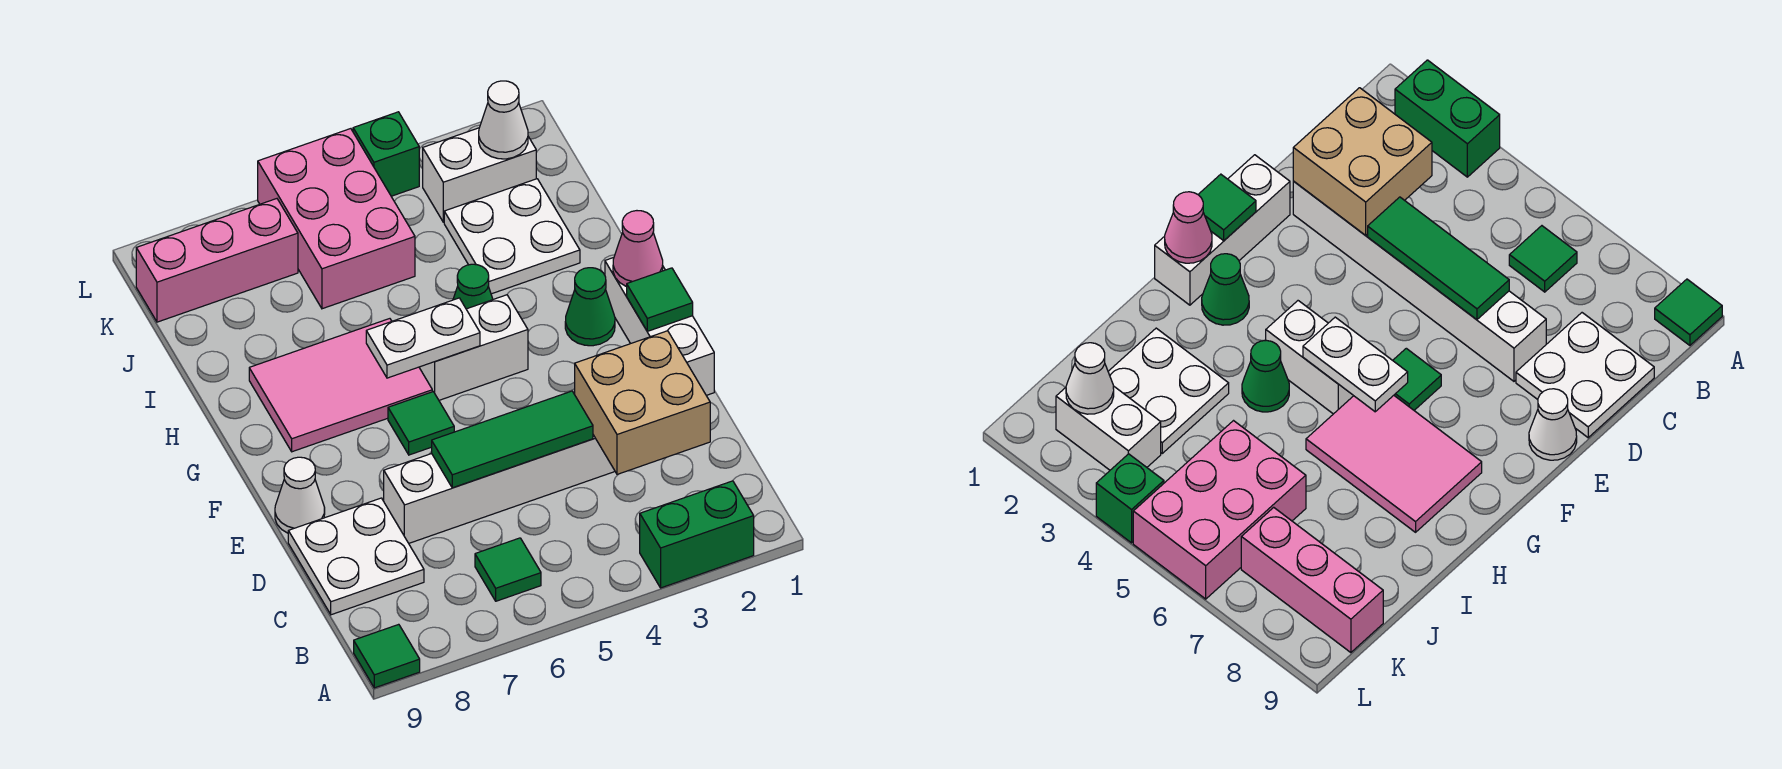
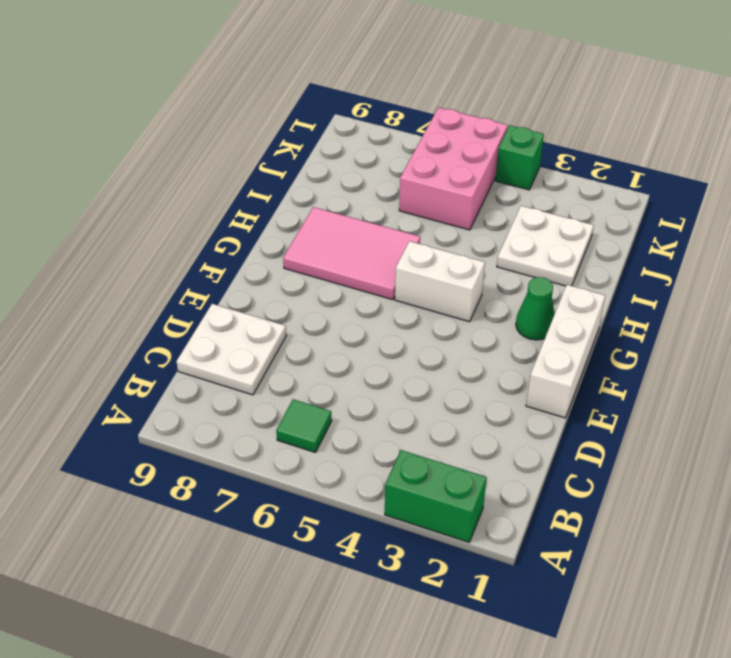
none -> green 1x1 tile [354,624,420,688]
none -> white 1x6 brick [384,435,615,543]
none -> white 1x1 cone [275,457,325,533]

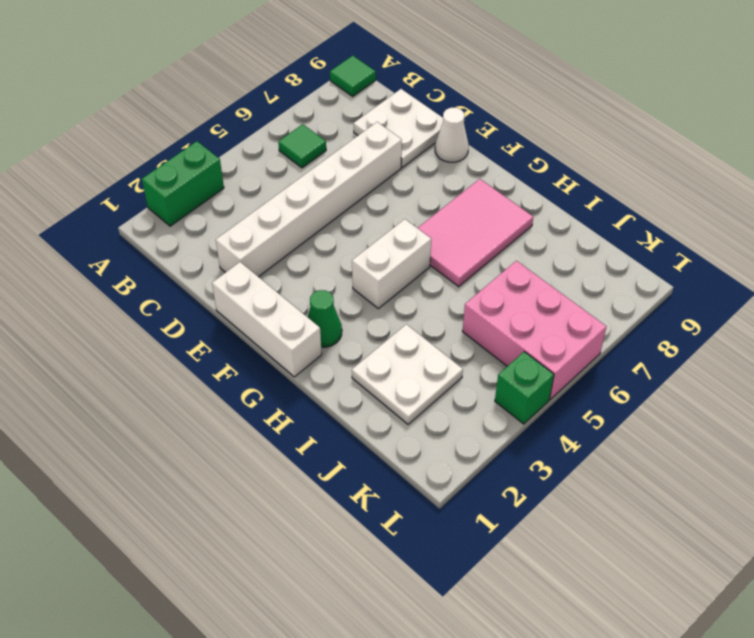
none -> green 1x1 tile [388,392,454,455]
none -> green 1x1 cone [453,264,493,309]
none -> white 1x2 brick [423,128,536,222]

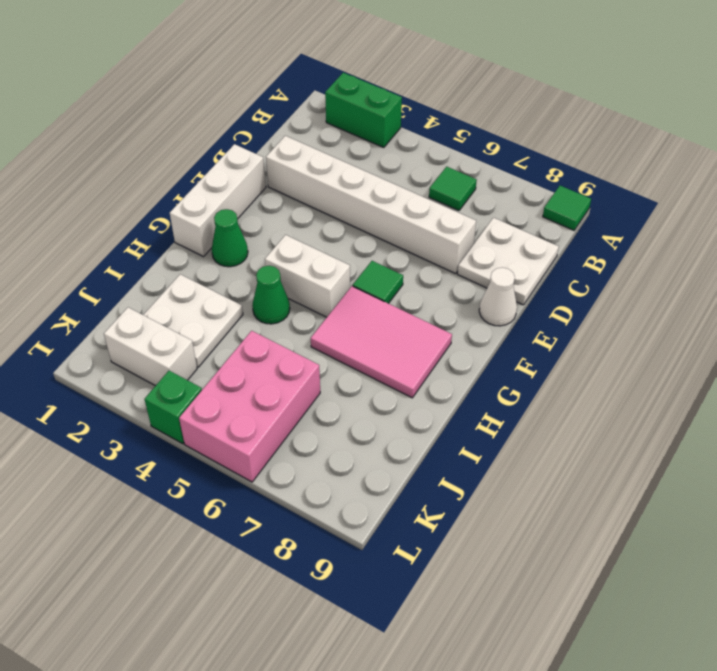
none -> pink 1x3 brick [136,199,298,322]
none -> tan 2x2 brick [575,331,710,474]
none -> green 1x3 tile [432,391,593,488]

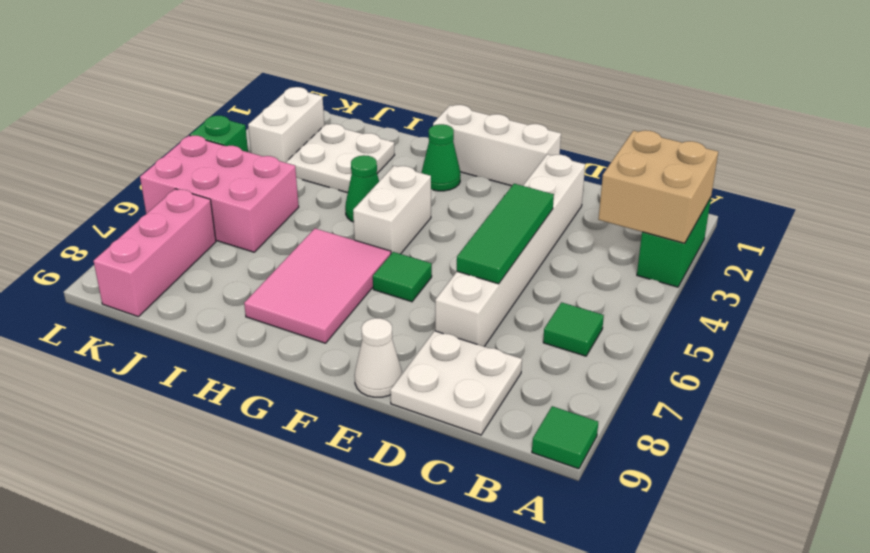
tan 2x2 brick [598,130,718,243] -> tan 2x2 brick moved to [575,331,710,474]
none -> green 1x1 tile [627,268,693,331]
none -> pink 1x1 cone [613,211,663,287]
none -> white 1x2 plate [366,298,480,378]

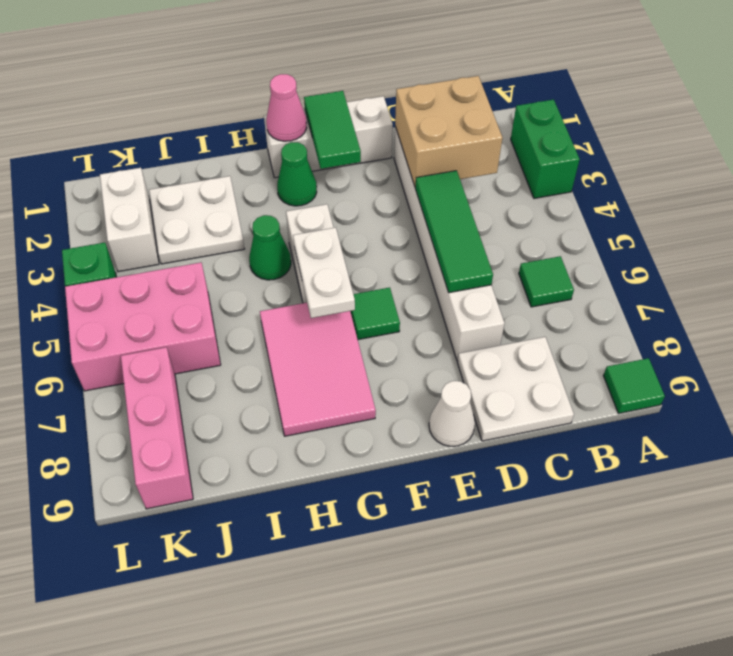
green 1x2 tile [304,91,361,169] -> green 1x1 tile [627,268,693,331]
none -> white 1x1 cone [479,81,528,159]

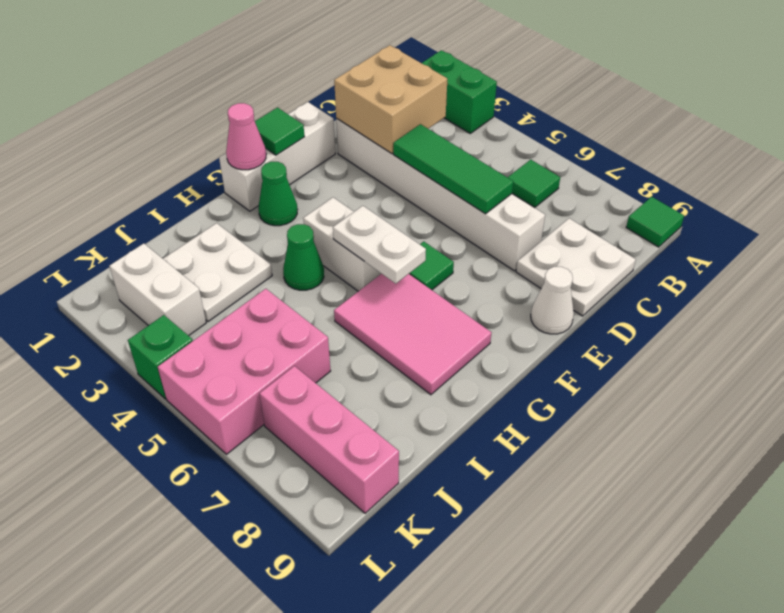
none -> white 1x1 cone [479,81,528,159]

